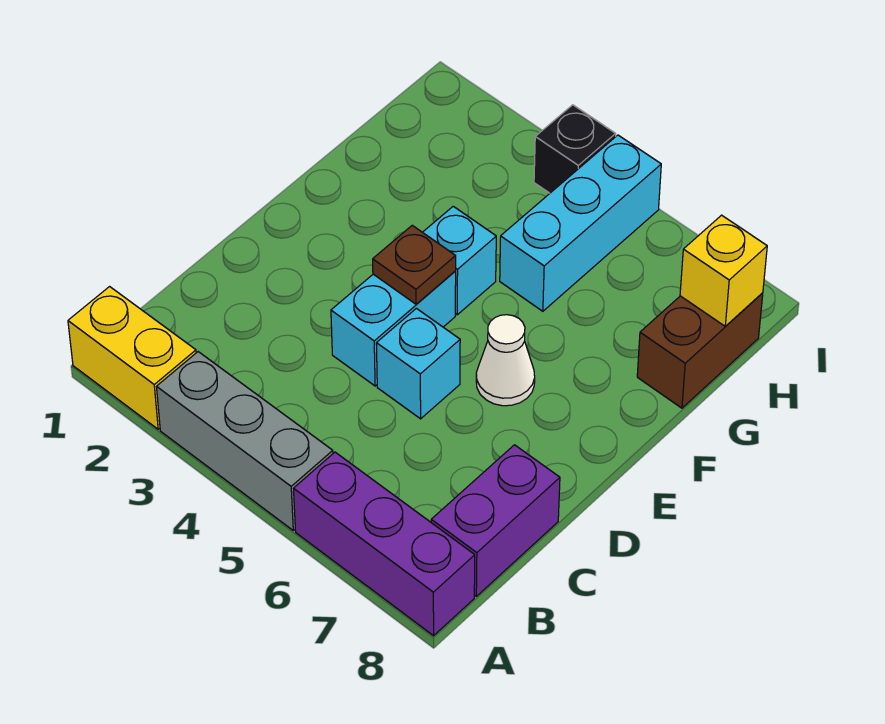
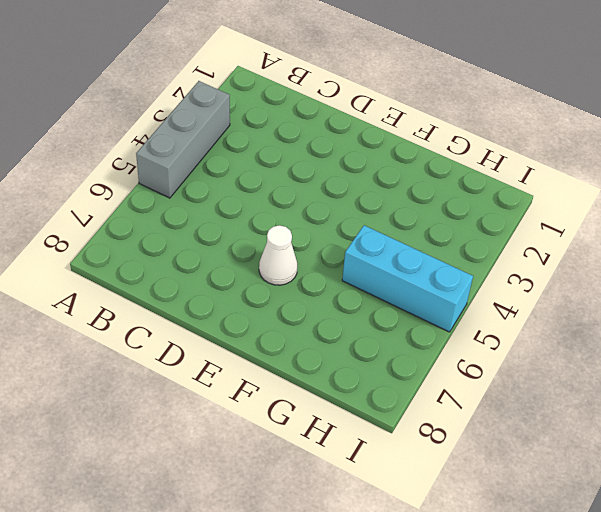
none -> yellow 1x2 brick [68,287,196,429]
none -> purple 1x3 brick [294,452,475,636]
none -> purple 1x2 brick [431,445,560,596]

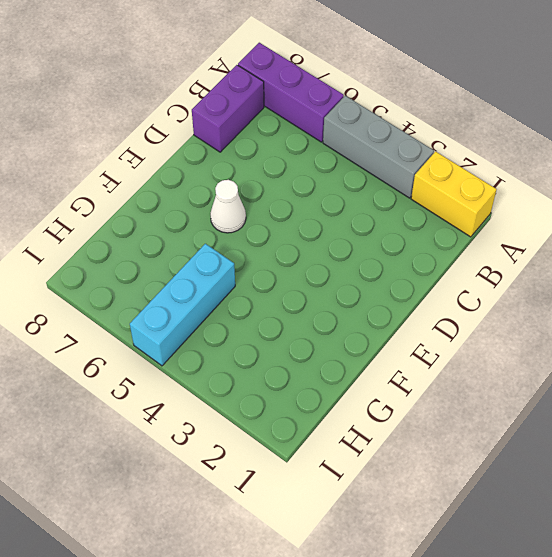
none -> cyan 1x2 brick [331,271,456,386]
none -> cyan 1x1 brick [376,308,460,419]
none -> cyan 1x1 brick [423,206,496,315]

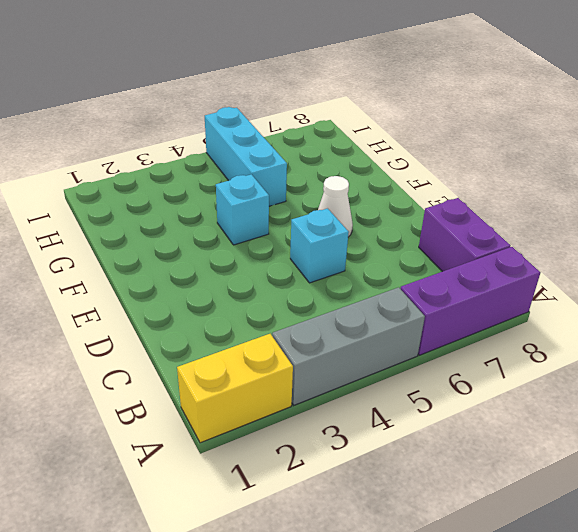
none -> cyan 1x2 brick [331,271,456,386]
none -> brown 1x2 brick [637,293,763,408]
none -> black 1x1 brick [534,105,616,193]

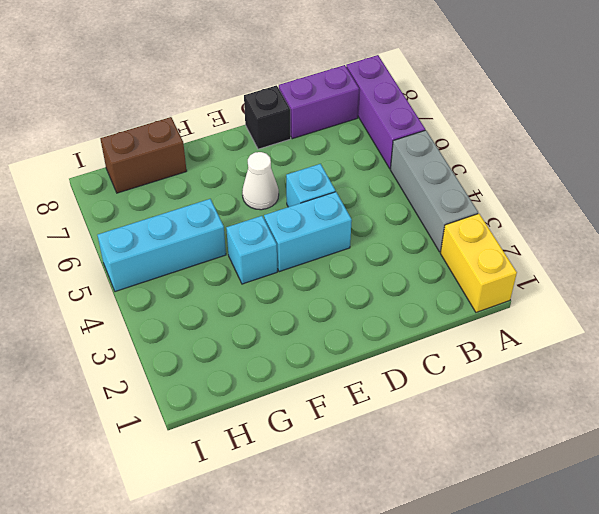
black 1x1 brick [244,85,291,149] -> black 1x1 brick moved to [534,105,616,193]
none -> brown 1x1 plate [373,225,456,304]
none -> yellow 1x1 brick [680,215,767,326]

